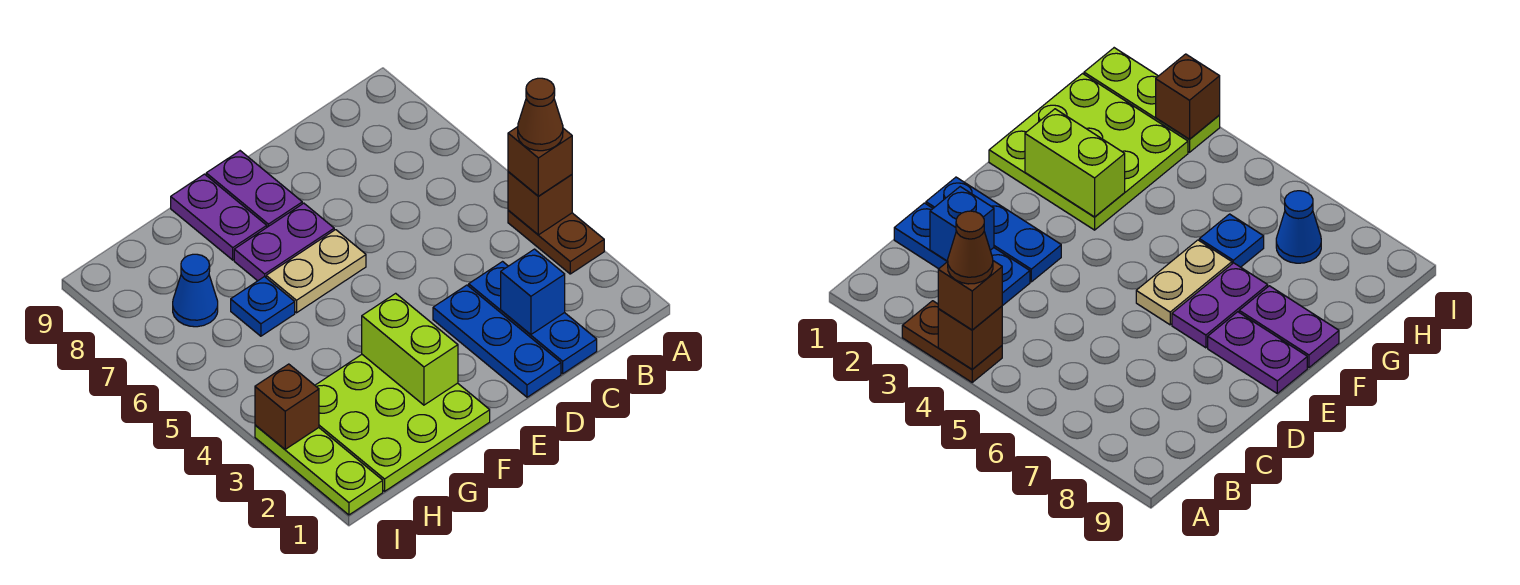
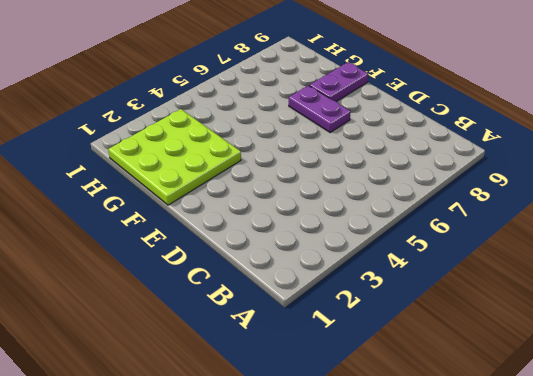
none -> brown 1x2 plate [508,211,604,274]
none -> blue 1x3 plate [469,262,597,374]
none -> blue 1x3 plate [433,285,561,397]

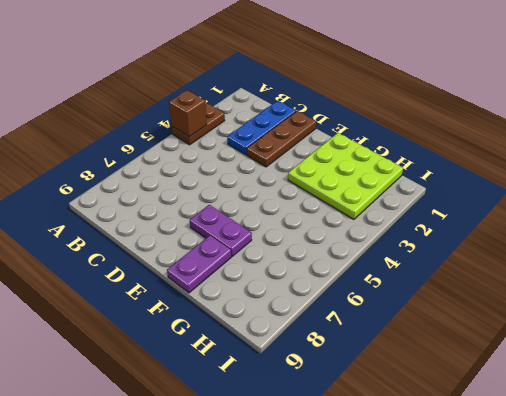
brown 1x3 plate [247,111,316,167] -> blue 1x3 plate [433,285,561,397]
none -> tan 1x2 plate [266,230,366,313]
none -> purple 1x2 plate [206,151,302,227]
none -> blue 1x1 plate [231,277,295,336]

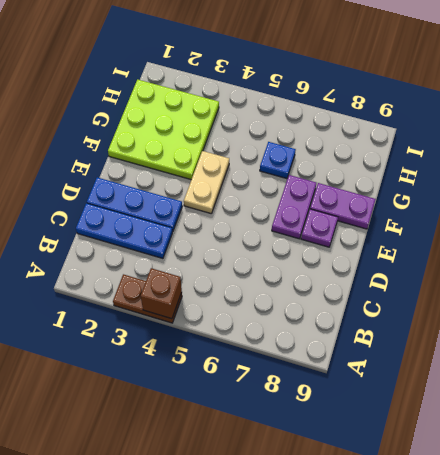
tan 1x2 plate [184,151,229,214] -> tan 1x2 plate moved to [266,230,366,313]
purple 1x1 plate [301,209,338,247] -> purple 1x2 plate [206,151,302,227]
none -> blue 1x1 cone [173,254,218,327]
none -> lime 1x3 plate [255,425,383,515]
none -> blue 1x1 brick [501,249,565,334]

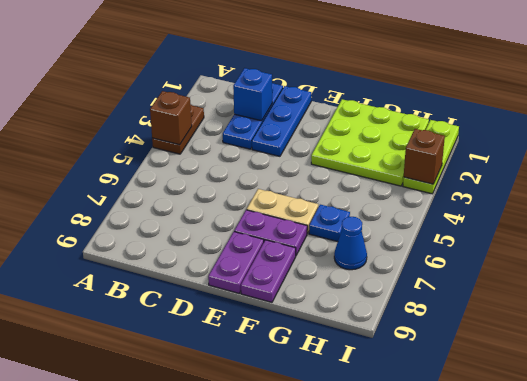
none -> lime 1x2 brick [362,293,458,405]
none -> brown 1x1 brick [508,127,572,196]
none -> brown 1x1 cone [518,78,563,151]

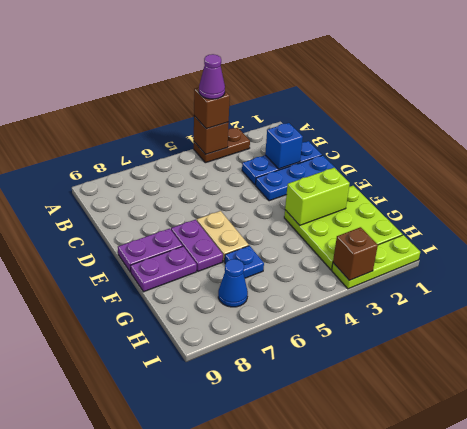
purple 1x1 cone [199,54,225,99] -> brown 1x1 cone [518,78,563,151]

